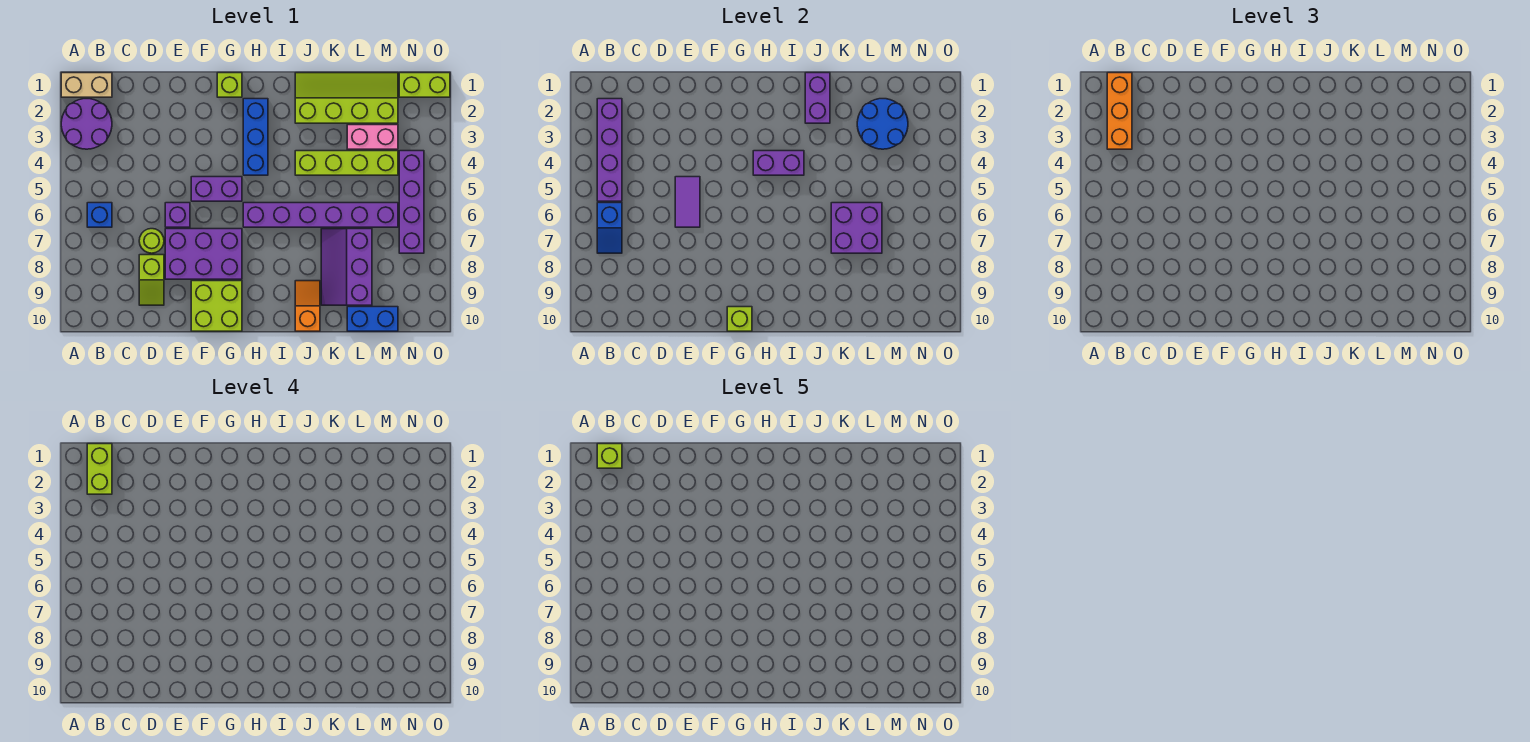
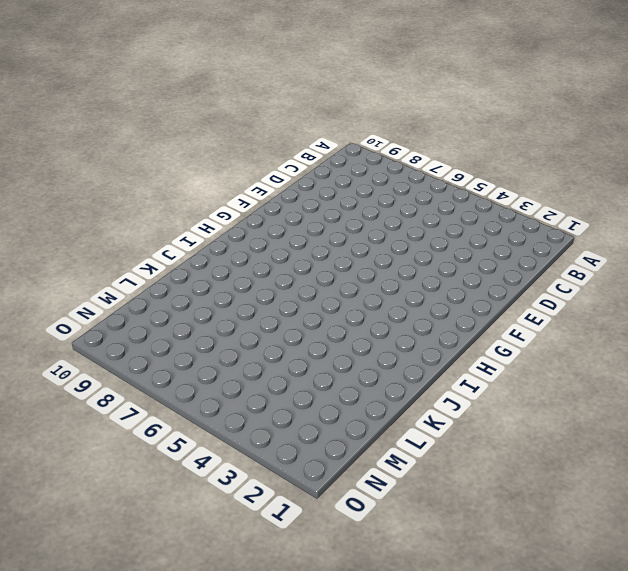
none -> tan 1x2 brick [61,73,112,97]
none -> purple 2x2 round brick [61,99,112,149]
none -> blue 1x1 brick [87,203,112,227]
none -> lime 1x1 round brick [139,229,164,253]

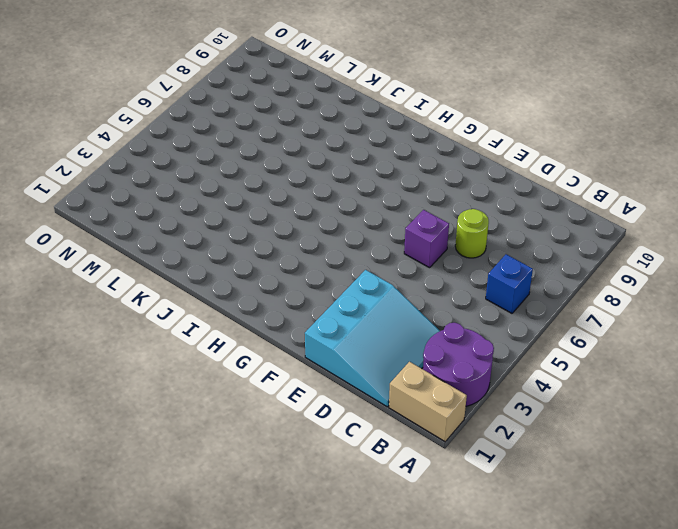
cyan 3x3 slope [305,270,440,407] -> none
none -> lime 1x2 slope [139,255,164,305]
none -> purple 2x3 brick [165,229,242,279]
none -> purple 1x2 brick [191,177,242,201]
none -> lime 2x2 brick [191,281,242,331]

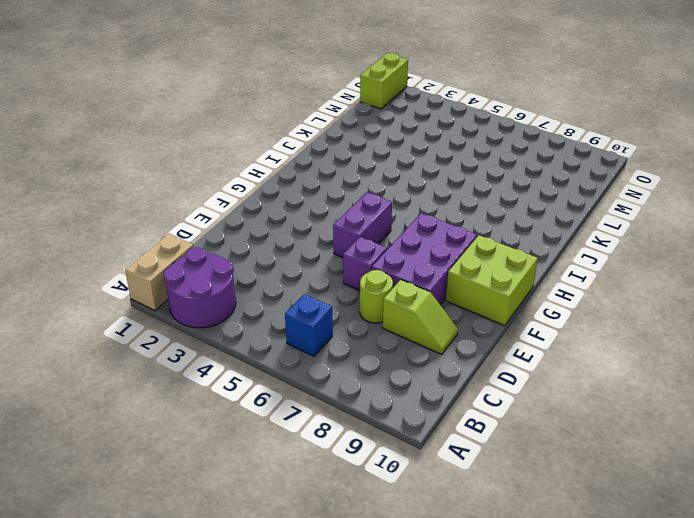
none -> lime 1x1 brick [217,73,242,97]
none -> blue 1x3 brick [243,99,268,175]
none -> purple 1x6 brick [243,203,398,227]
none -> lime 2x4 slope [295,73,398,123]

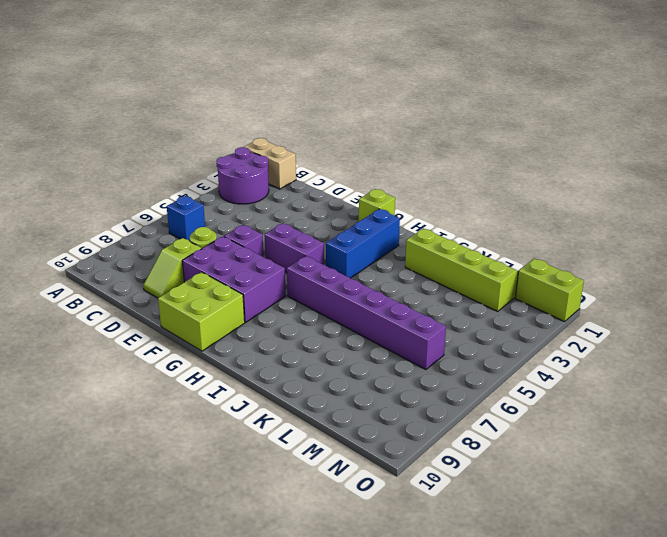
none -> lime 1x4 brick [295,151,398,175]
none -> orange 1x2 slope [295,281,320,331]
none -> purple 2x3 slope [321,229,372,305]
none -> pink 1x2 brick [347,125,398,149]

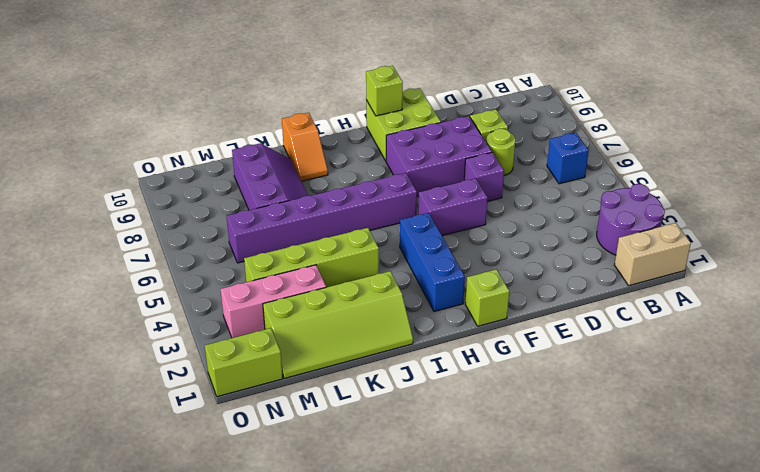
pink 1x3 brick [221,265,326,338] -> pink 1x2 brick [347,125,398,149]
none -> blue 1x2 brick [347,307,398,331]
none -> purple 1x4 brick [399,151,424,253]
none -> purple 1x4 brick [597,99,622,201]
none -> blue 1x2 slope [597,203,622,253]

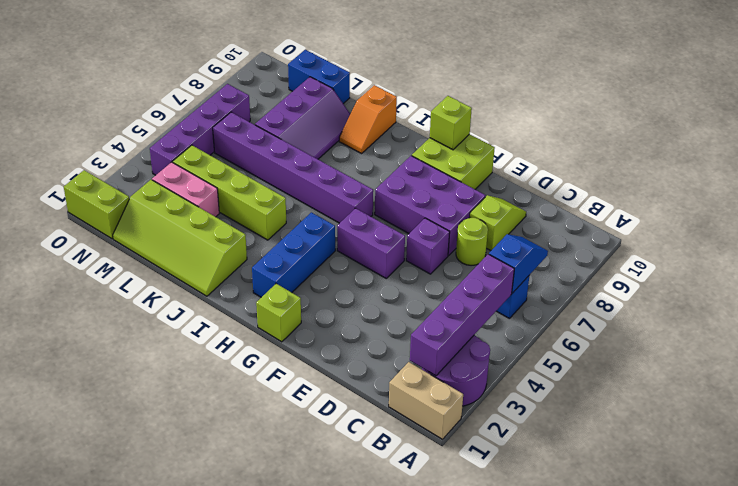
none -> purple 1x2 tile [675,177,700,227]
none -> purple 1x2 brick [753,151,804,175]
none -> purple 1x2 brick [805,73,830,123]
none -> purple 2x2 brick [831,203,882,253]

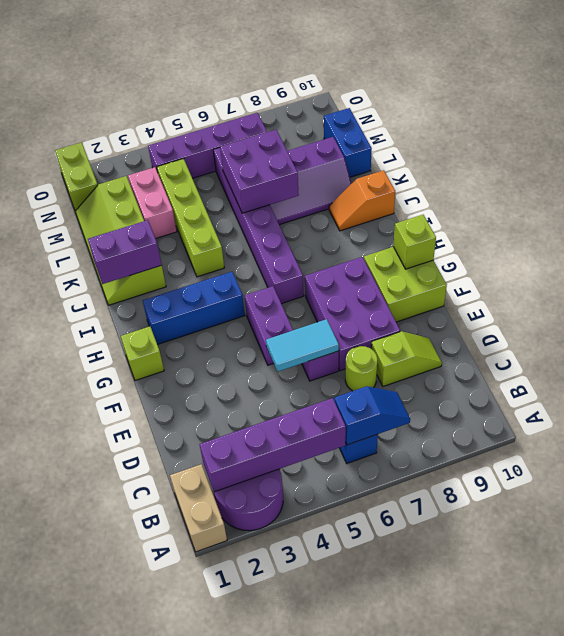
cyan 1x2 tile [266,319,339,372] -> purple 1x2 tile [675,177,700,227]
none -> purple 1x2 brick [753,151,804,175]
none -> blue 2x2 round brick [857,99,908,149]
none -> orange 1x3 brick [1107,73,1132,149]
none -> lime 1x2 brick [87,444,112,494]

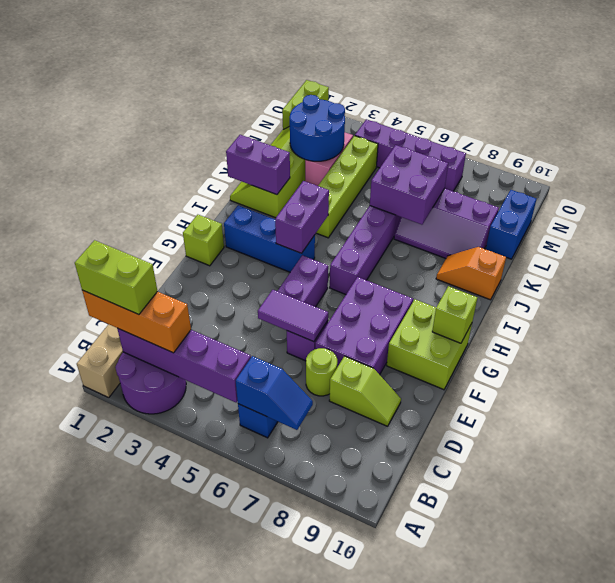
none -> lime 1x1 brick [597,444,622,468]

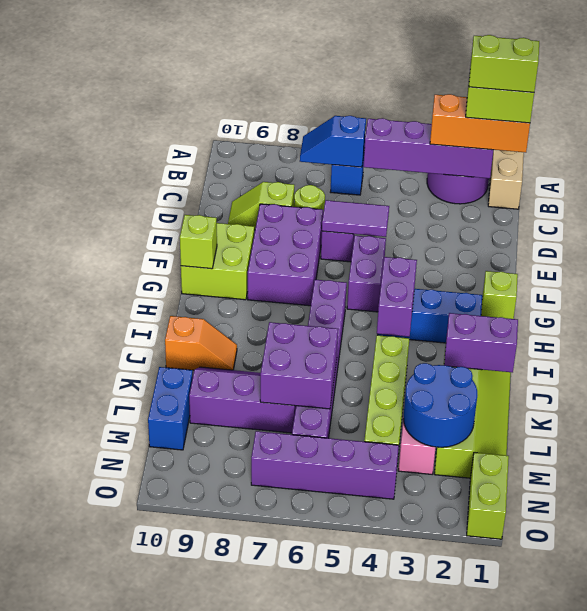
lime 1x2 brick [469,35,539,92] -> lime 1x1 brick [597,444,622,468]

